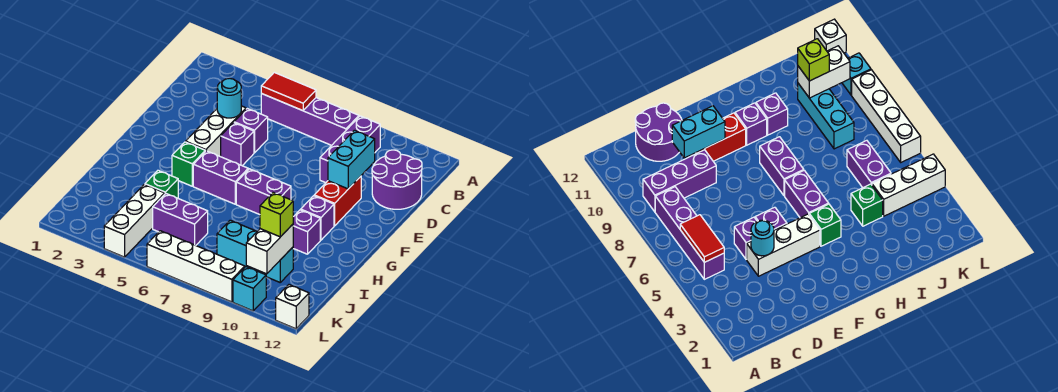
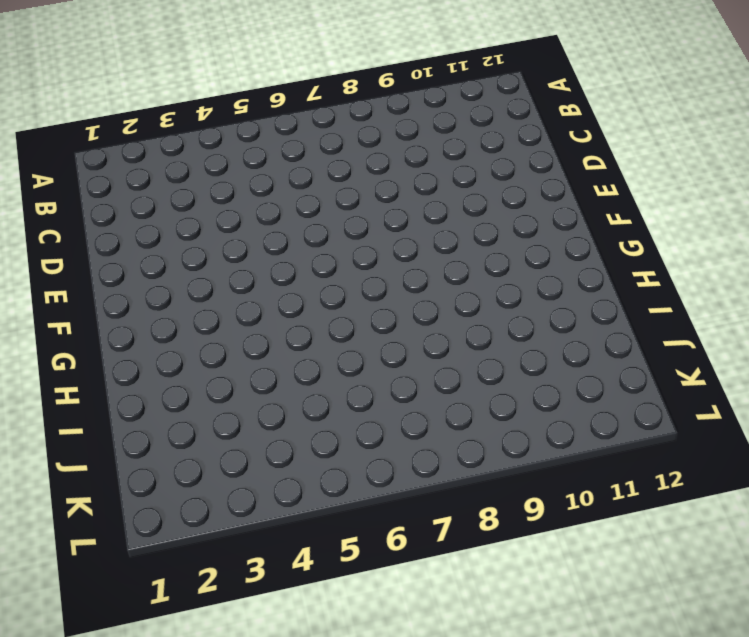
none -> purple 1x4 brick [261,94,359,145]
none -> purple 1x3 brick [320,116,380,183]
none -> purple 2x2 round brick [372,150,422,209]

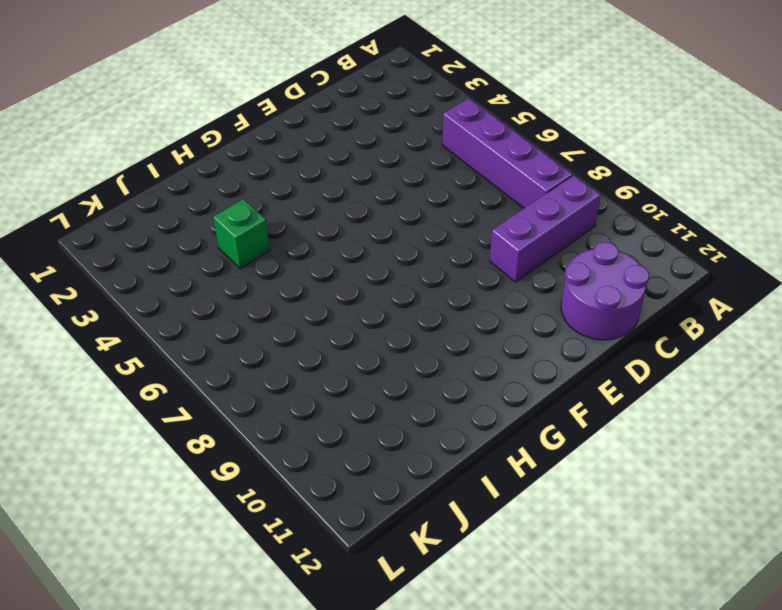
none -> white 1x3 brick [186,106,246,157]
none -> purple 1x1 brick [234,108,268,153]
none -> purple 1x1 brick [221,123,254,166]

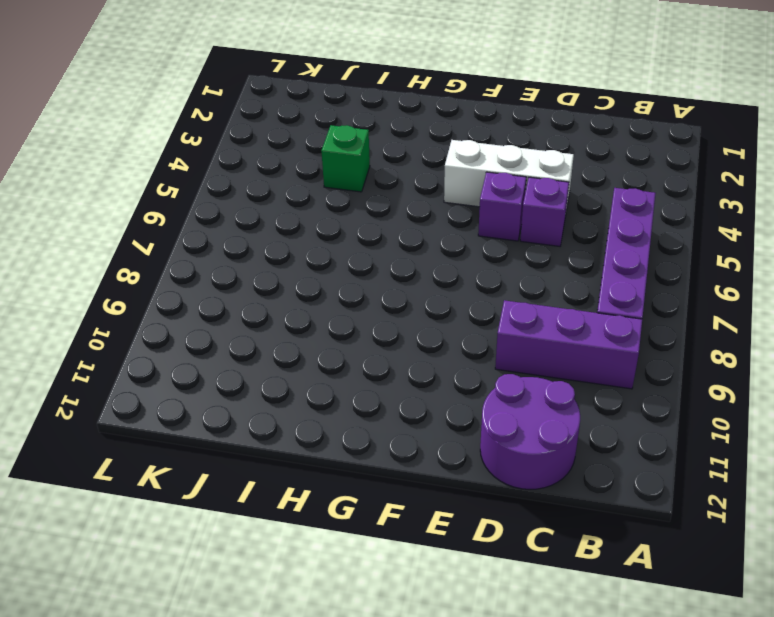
none -> red 1x2 brick [314,176,361,226]
none -> green 1x1 brick [172,142,205,186]
none -> purple 1x2 brick [193,151,248,204]

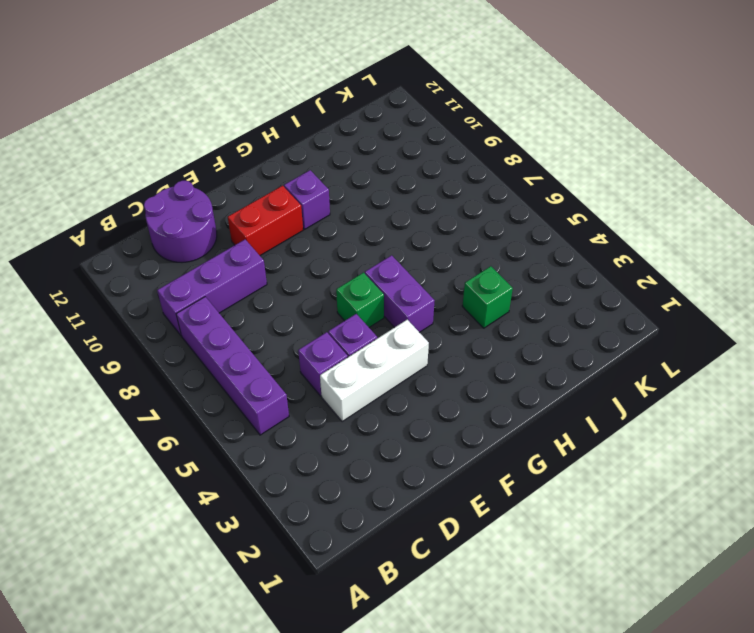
green 1x1 brick [336,273,384,327] -> green 1x1 brick moved to [172,142,205,186]
none -> purple 1x2 brick [236,169,291,215]
none -> purple 1x1 brick [293,210,320,254]
none -> white 1x3 brick [104,184,165,257]

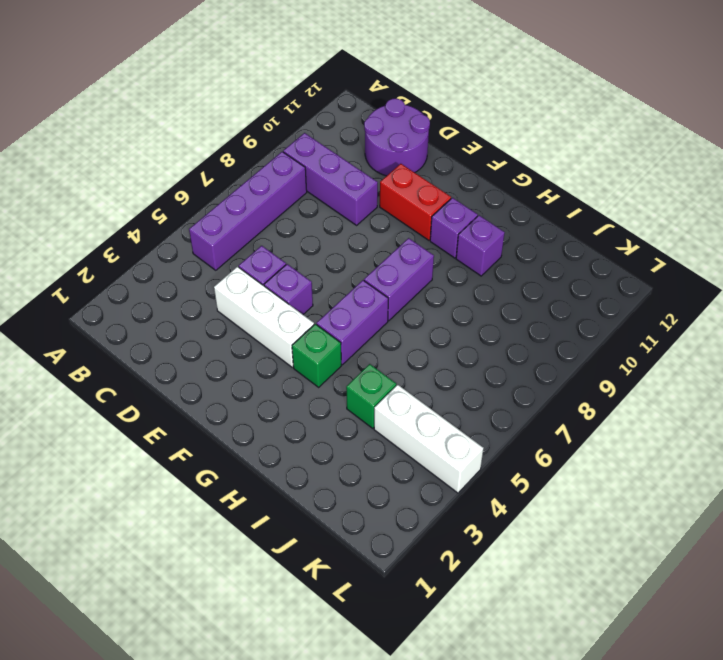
none -> purple 1x2 brick [153,193,208,245]
none -> cyan 1x3 brick [217,220,293,282]
none -> white 1x4 brick [147,231,245,302]

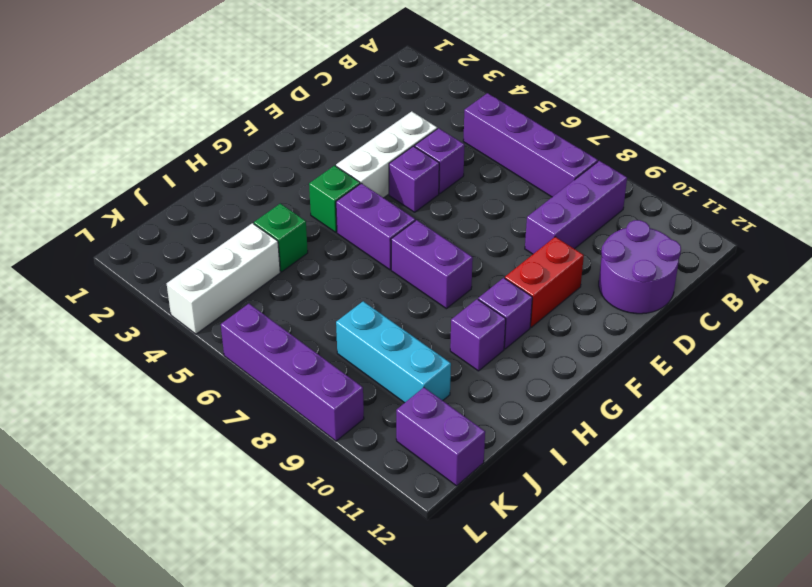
purple 1x2 brick [396,388,485,486] -> purple 1x2 brick moved to [153,193,208,245]
purple 1x4 brick [221,304,364,441] -> white 1x4 brick [147,231,245,302]
none -> cyan 1x1 brick [233,267,266,311]
none -> white 1x1 brick [276,285,309,329]
none -> red 1x2 tile [261,72,316,111]

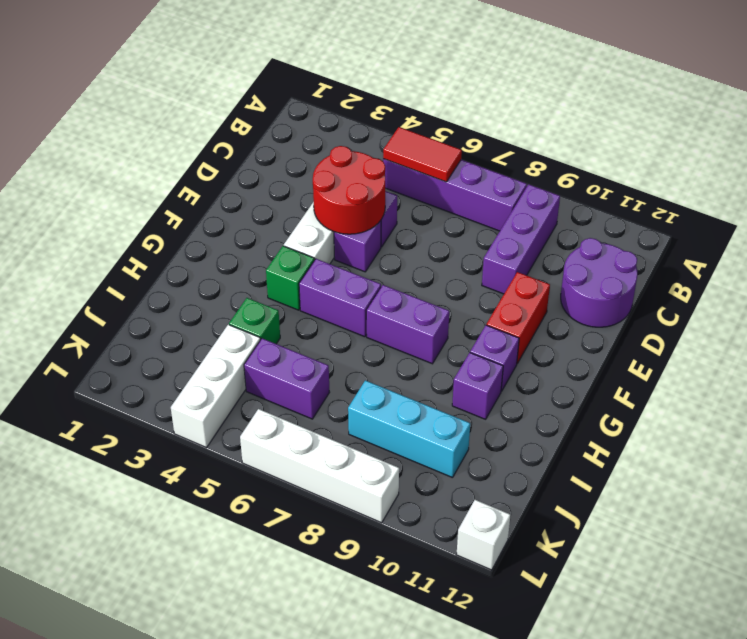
red 2x2 round brick [313,146,385,234] -> cyan 1x1 round brick [217,78,241,118]
none -> cyan 1x1 brick [233,267,266,311]
none -> cyan 1x2 brick [328,130,375,189]
none -> white 1x2 brick [246,224,293,274]

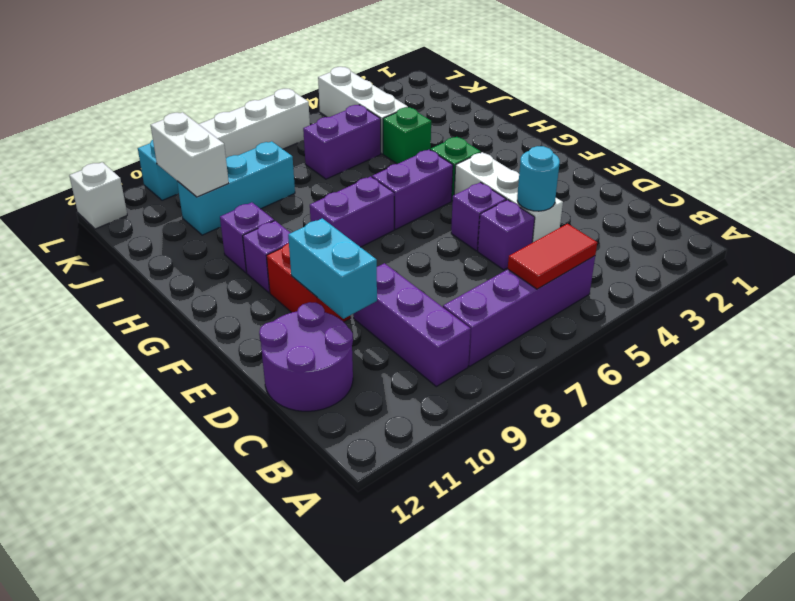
none -> lime 1x1 brick [260,193,293,237]

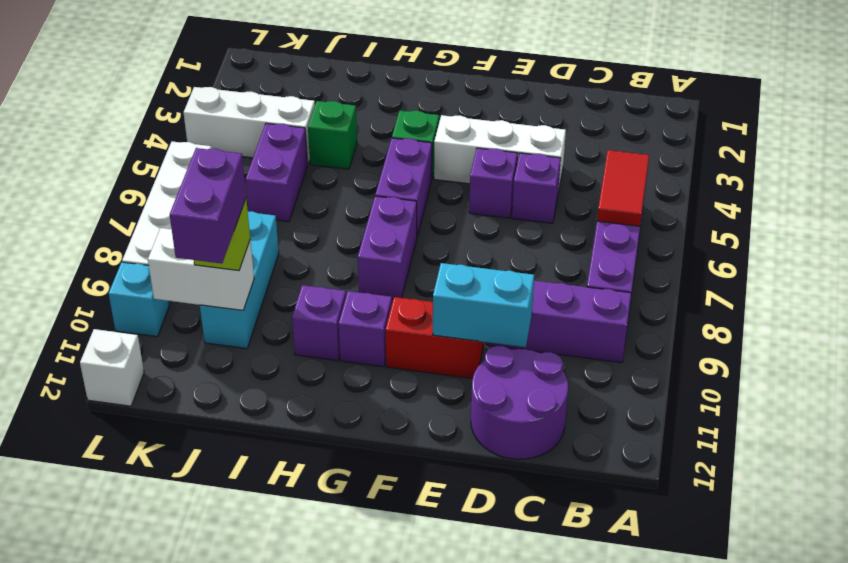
purple 1x2 brick [170,148,246,263] -> none
none -> cyan 1x1 round brick [217,78,241,118]

